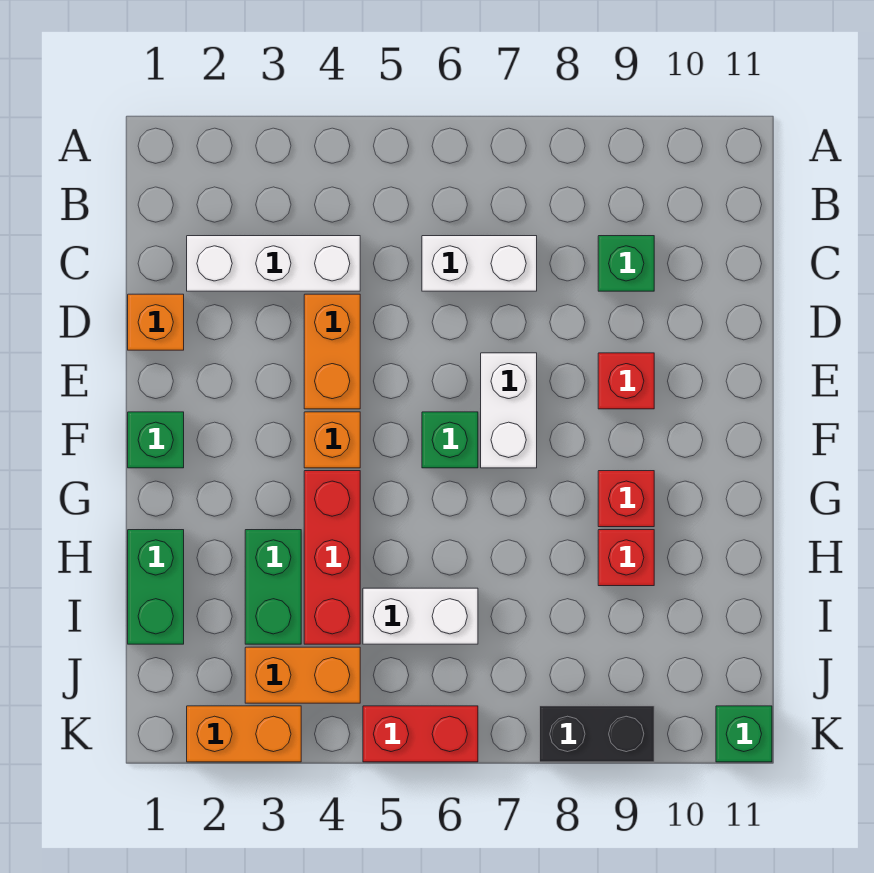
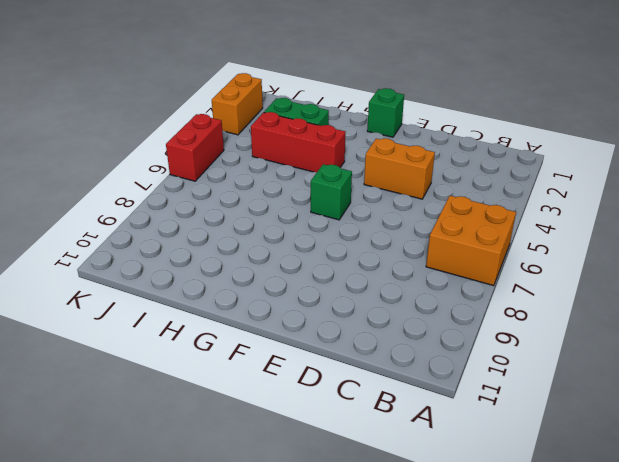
orange 2x2 brick [426,196,516,286] -> none
none -> white 1x3 brick [187,236,360,291]
none -> white 1x2 brick [422,236,537,291]
none -> green 1x1 brick [598,236,654,291]

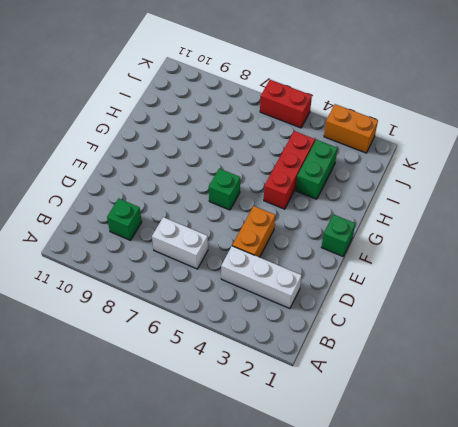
none -> orange 1x1 brick [128,294,184,350]
none -> white 1x2 brick [481,353,537,468]
none -> red 1x1 brick [598,353,654,409]

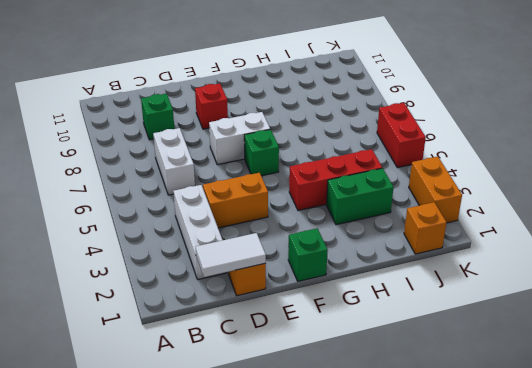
white 1x2 tile [196,233,266,277] -> none
orange 1x1 brick [404,202,447,254] -> orange 1x1 brick moved to [304,412,360,468]
none -> red 1x1 brick [598,471,654,527]
none -> green 1x2 brick [128,530,184,644]
none -> red 1x1 brick [598,530,654,586]

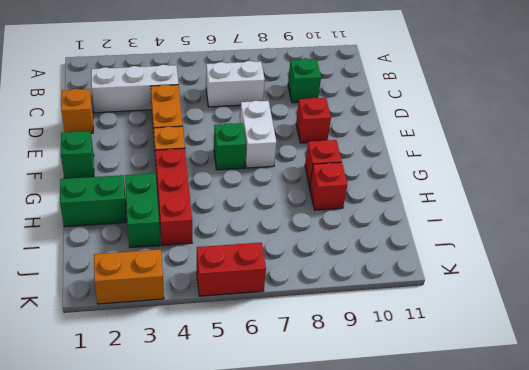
green 1x2 brick [60,175,127,227] -> green 1x2 brick turned to [128,530,184,644]
none -> white 1x2 brick [363,588,478,644]
none -> orange 1x2 brick [245,647,360,703]
none -> black 1x2 brick [540,706,654,762]

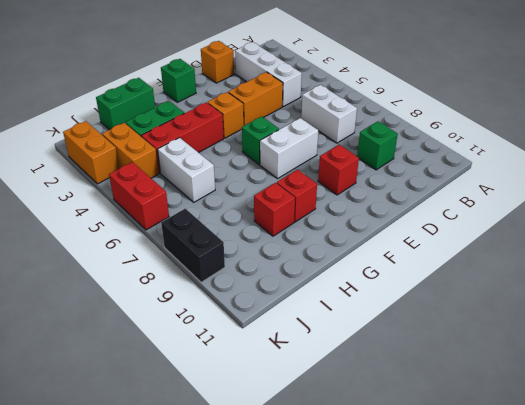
none -> green 1x1 brick [716,706,772,762]

